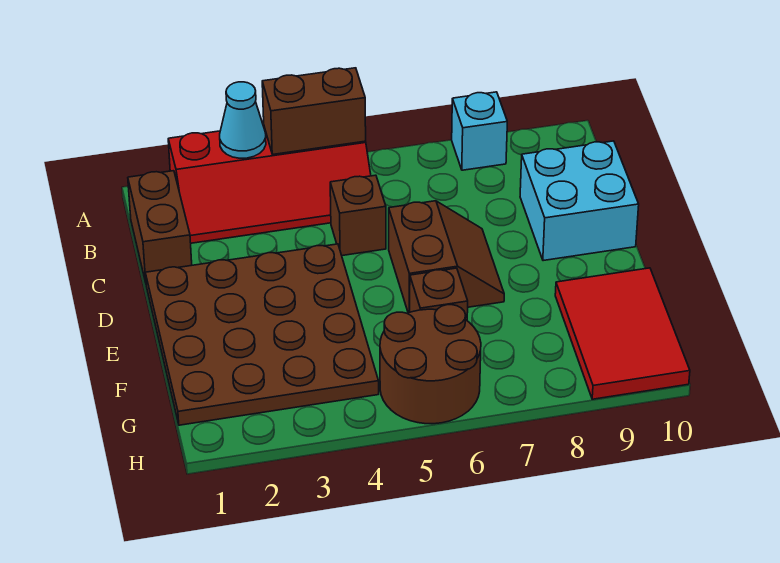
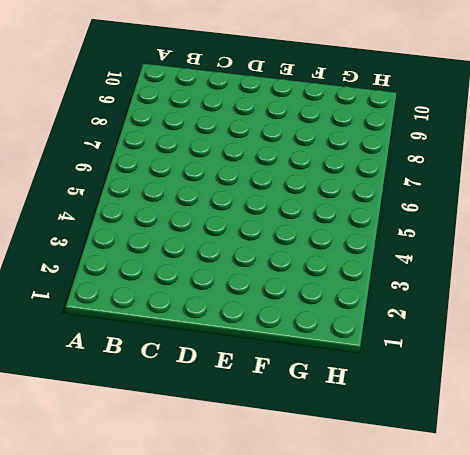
none -> red 2x4 slope [168,125,371,243]
none -> cyan 1x1 brick [452,92,507,170]
none -> brown 1x2 brick [128,171,192,282]

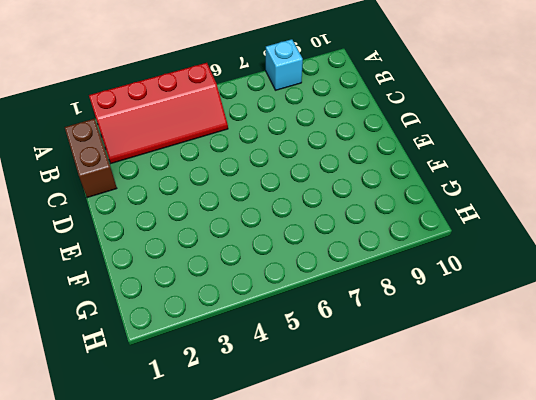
none -> brown 1x1 brick [330,175,386,256]
none -> cyan 2x2 brick [520,141,639,261]
none -> brown 4x4 plate [145,244,379,425]

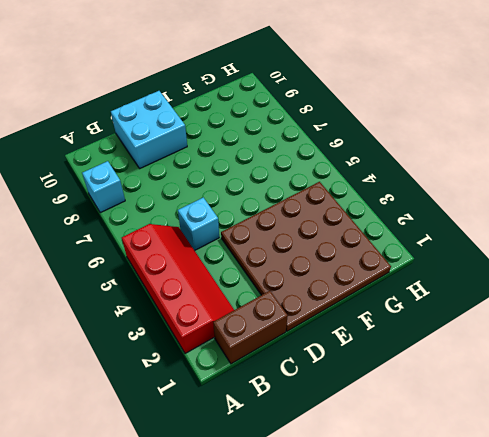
cyan 1x1 brick [178,198,219,251] -> brown 1x1 brick [330,175,386,256]
none -> brown 2x2 slope [389,201,504,313]
none -> brown 1x1 brick [410,268,468,320]
none -> red 2x3 tile [555,268,690,399]

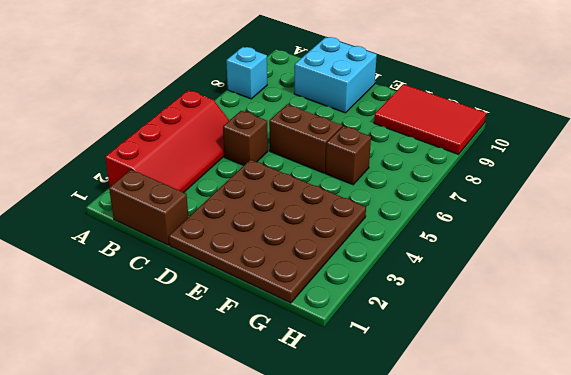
none -> brown 2x2 round brick [380,305,481,424]
none -> cyan 1x1 cone [220,82,266,158]
none -> brown 1x2 brick [262,68,366,154]

